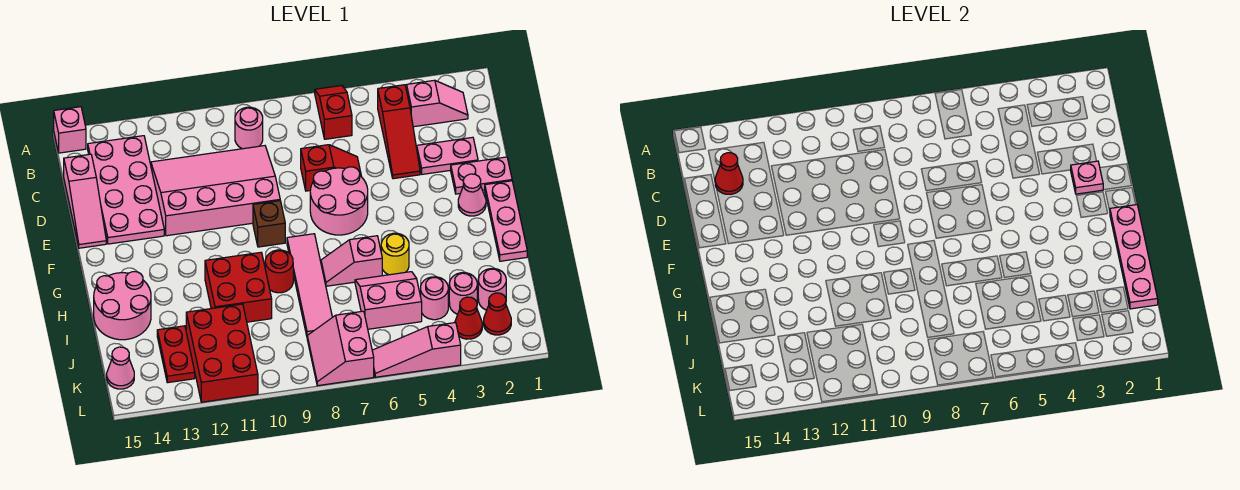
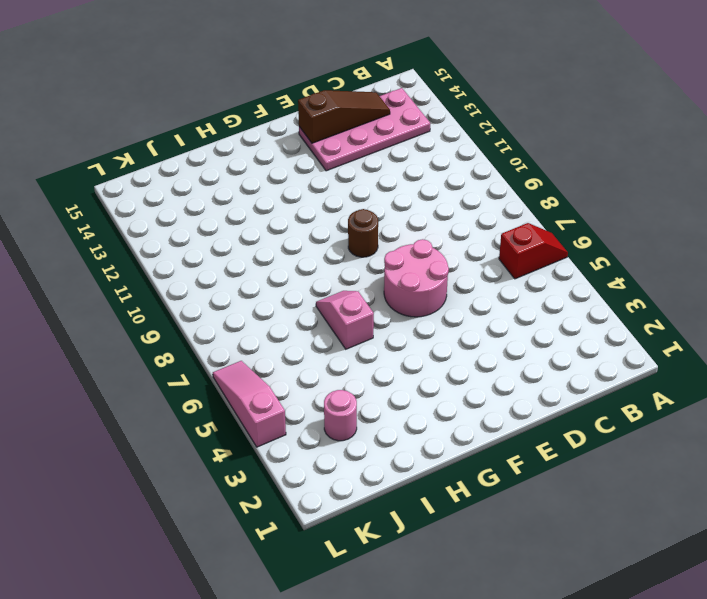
brown 1x3 slope [298,90,390,143] -> red 1x1 cone [715,153,743,194]
brown 1x1 round brick [348,209,378,257] -> brown 1x1 brick [253,201,285,247]
none -> pink 1x1 brick [54,107,86,153]
none -> pink 1x2 slope [407,80,468,127]
none -> red 1x3 slope [378,85,420,179]
none -> pink 1x1 round brick [235,107,263,149]

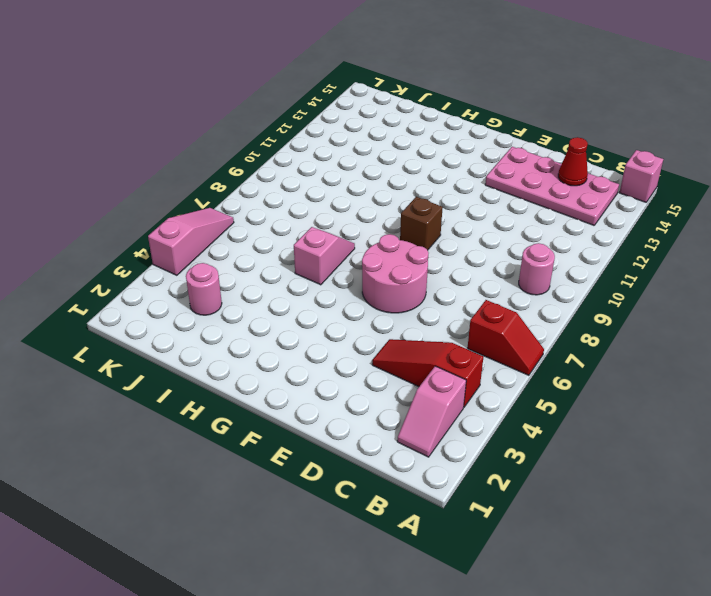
none -> pink 3x4 slope [151,146,280,236]
none -> pink 1x3 slope [64,154,106,248]
none -> pink 1x2 plate [417,137,478,174]
none -> red 1x2 slope [301,145,362,191]

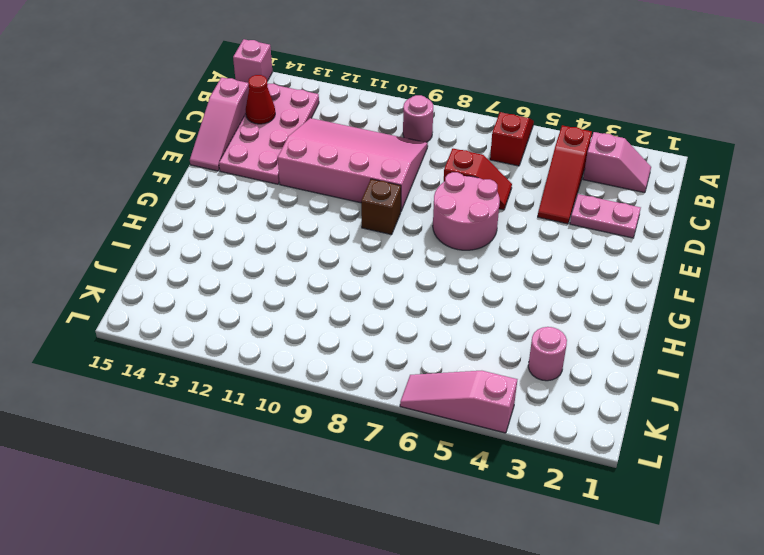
none -> pink 1x2 plate [451,157,512,194]
none -> pink 1x3 plate [485,181,527,261]
none -> pink 1x1 cone [458,174,486,216]
none -> pink 1x4 tile [287,234,332,336]

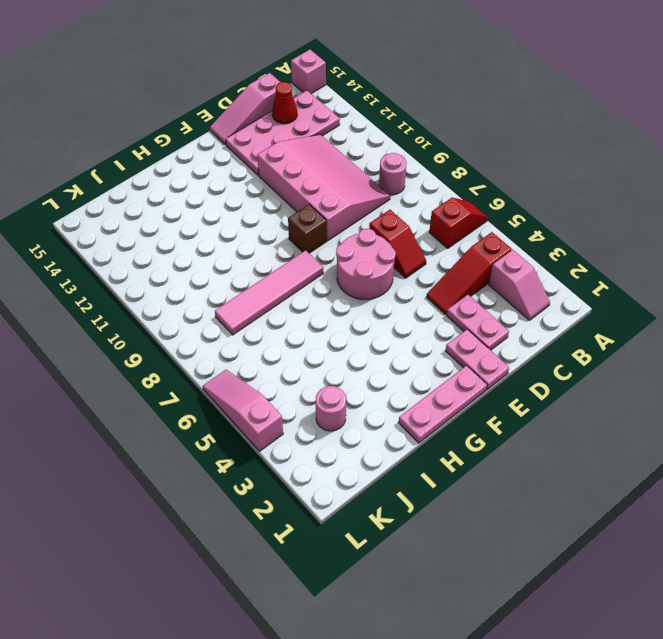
none -> pink 1x1 cone [458,174,486,216]
none -> yellow 1x1 round brick [381,233,409,275]
none -> pink 1x2 slope [321,236,382,286]
none -> red 1x1 round brick [265,250,293,293]

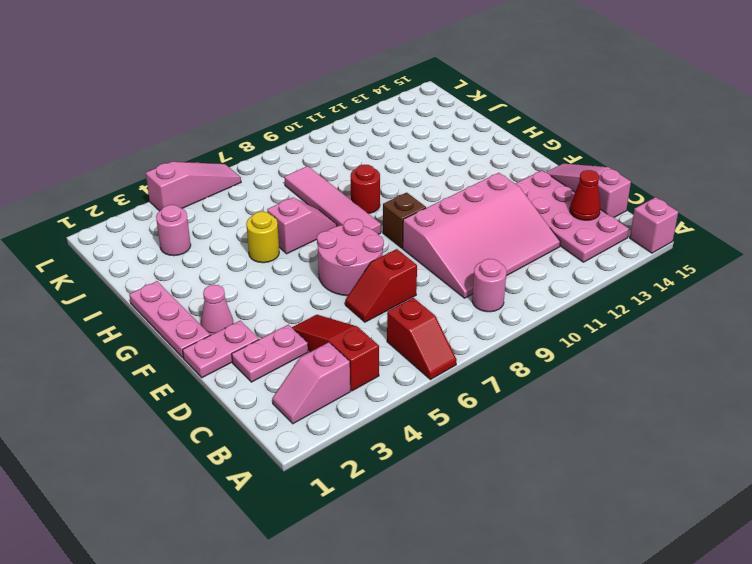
none -> red 2x2 brick [205,252,272,322]
none -> pink 2x2 round brick [94,272,151,340]
none -> pink 2x2 slope [355,272,422,329]
none -> pink 1x1 round brick [478,269,506,310]

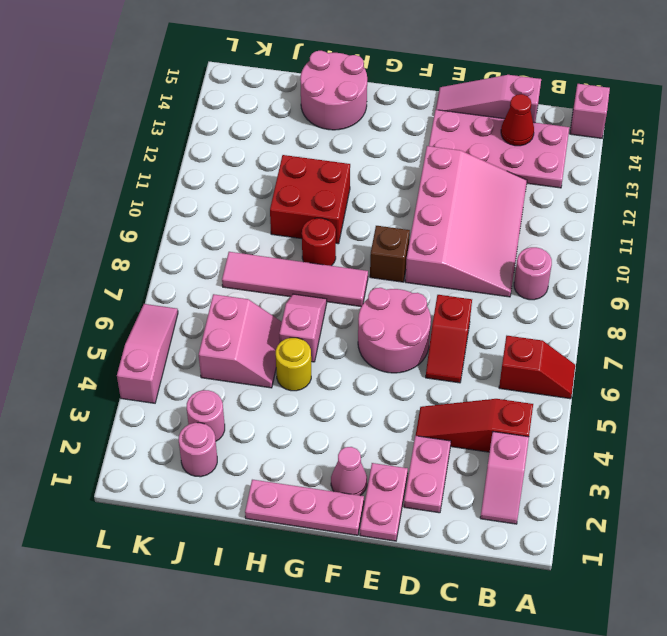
none -> pink 1x1 round brick [421,277,448,320]
none -> red 2x3 brick [186,304,258,402]
none -> red 1x2 plate [157,326,195,383]
none -> red 1x1 cone [484,293,511,335]

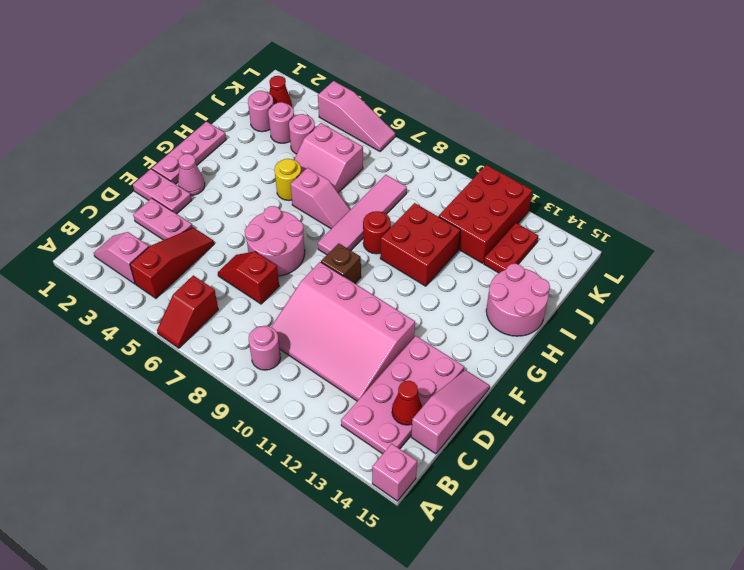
none -> red 1x1 cone [455,297,482,339]
none -> pink 2x2 slope [307,311,374,386]
none -> pink 1x1 cone [107,347,134,389]
none -> pink 1x1 plate [1071,161,1103,194]

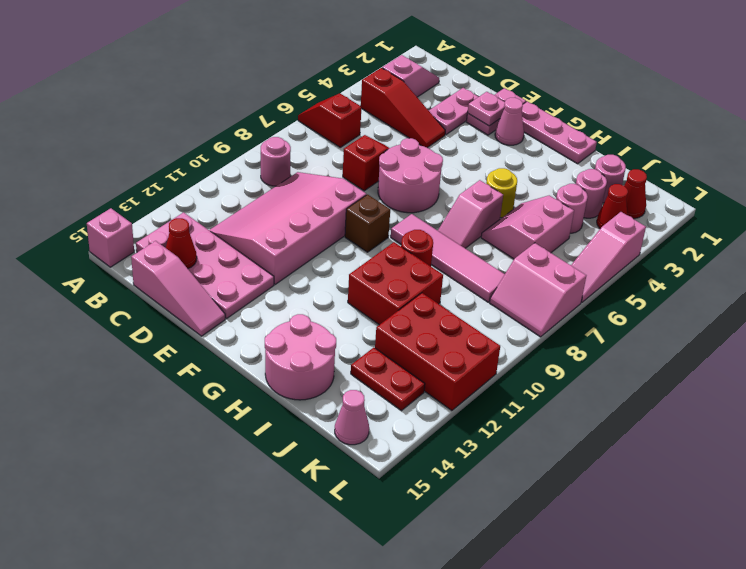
none -> pink 1x4 plate [1110,205,1158,309]

